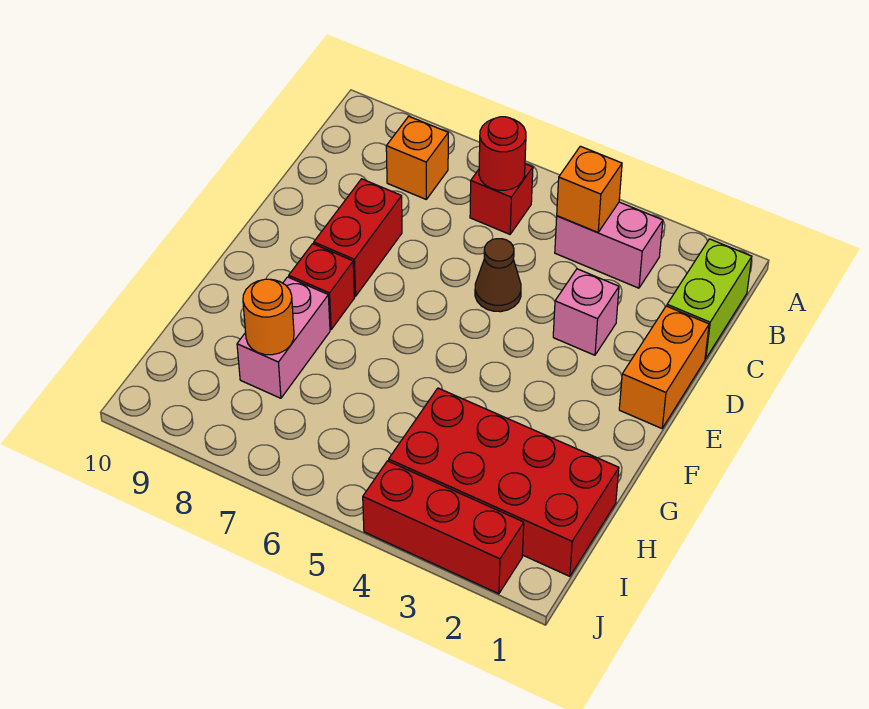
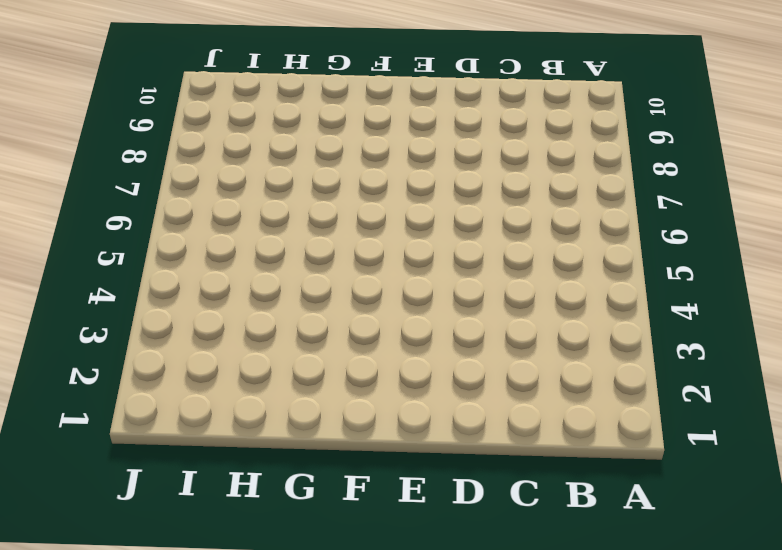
none -> lime 1x2 brick [667,239,752,359]
none -> pink 1x2 brick [555,202,663,288]
none -> red 1x1 brick [470,164,533,234]

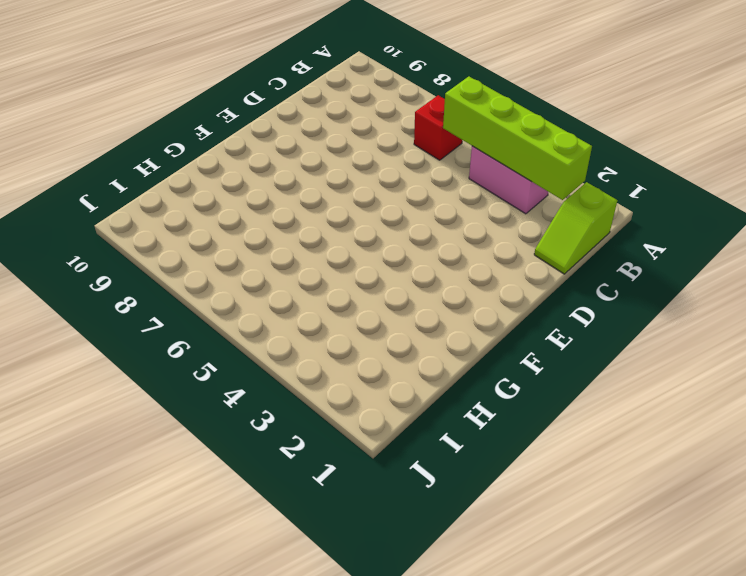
lime 1x2 slope [534,182,617,274] -> lime 1x2 brick [667,239,752,359]
lime 1x4 brick [443,77,592,200] -> orange 1x1 brick [557,146,622,233]
none -> orange 1x1 brick [386,116,448,199]
none -> orange 1x2 brick [619,306,709,428]
none -> pink 1x1 brick [553,269,619,355]

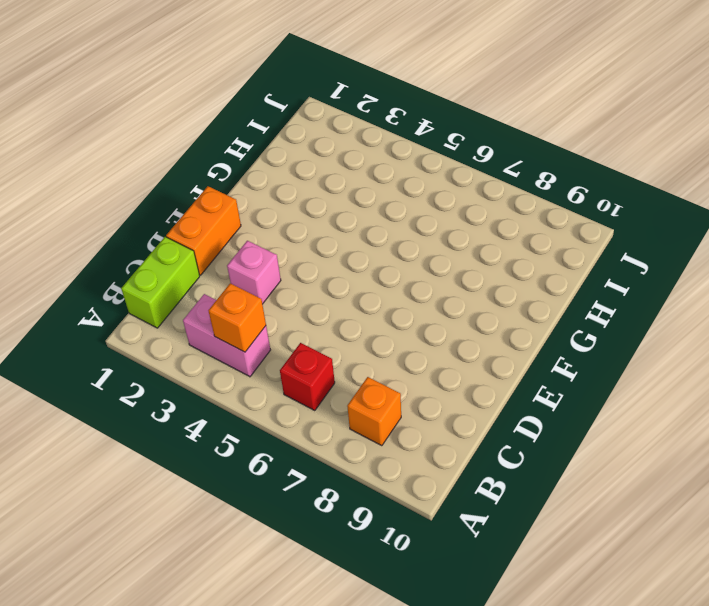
none -> brown 1x1 cone [475,239,521,312]
none -> red 1x2 brick [314,179,402,296]
none -> red 1x1 brick [289,244,355,330]

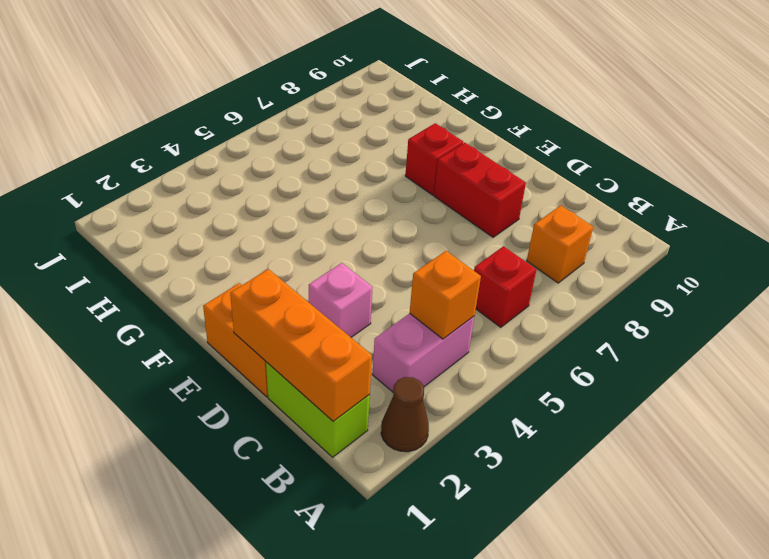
brown 1x1 cone [381,377,429,452] -> brown 1x1 cone moved to [475,239,521,312]
orange 1x3 brick [230,269,372,421] -> none
none -> pink 1x2 brick [237,277,330,398]
none -> red 2x4 brick [389,388,619,576]
none -> red 1x3 brick [363,461,524,594]

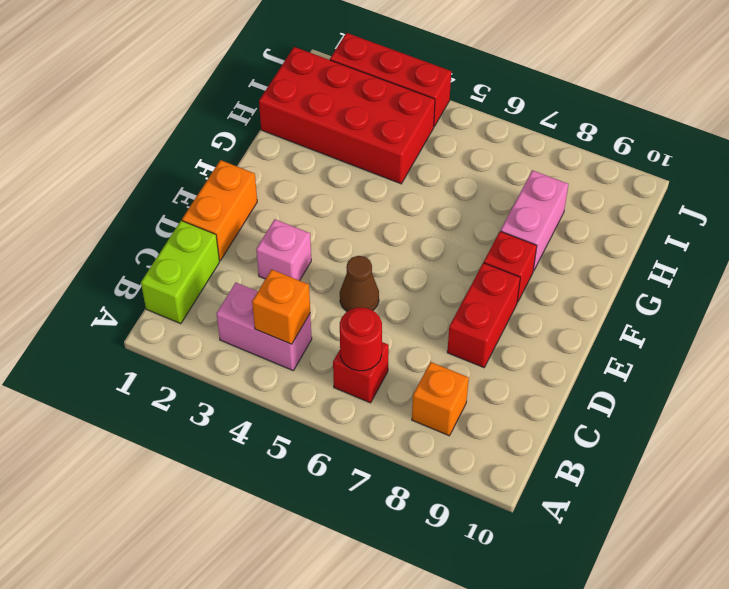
none -> orange 1x1 round brick [243,279,294,355]

